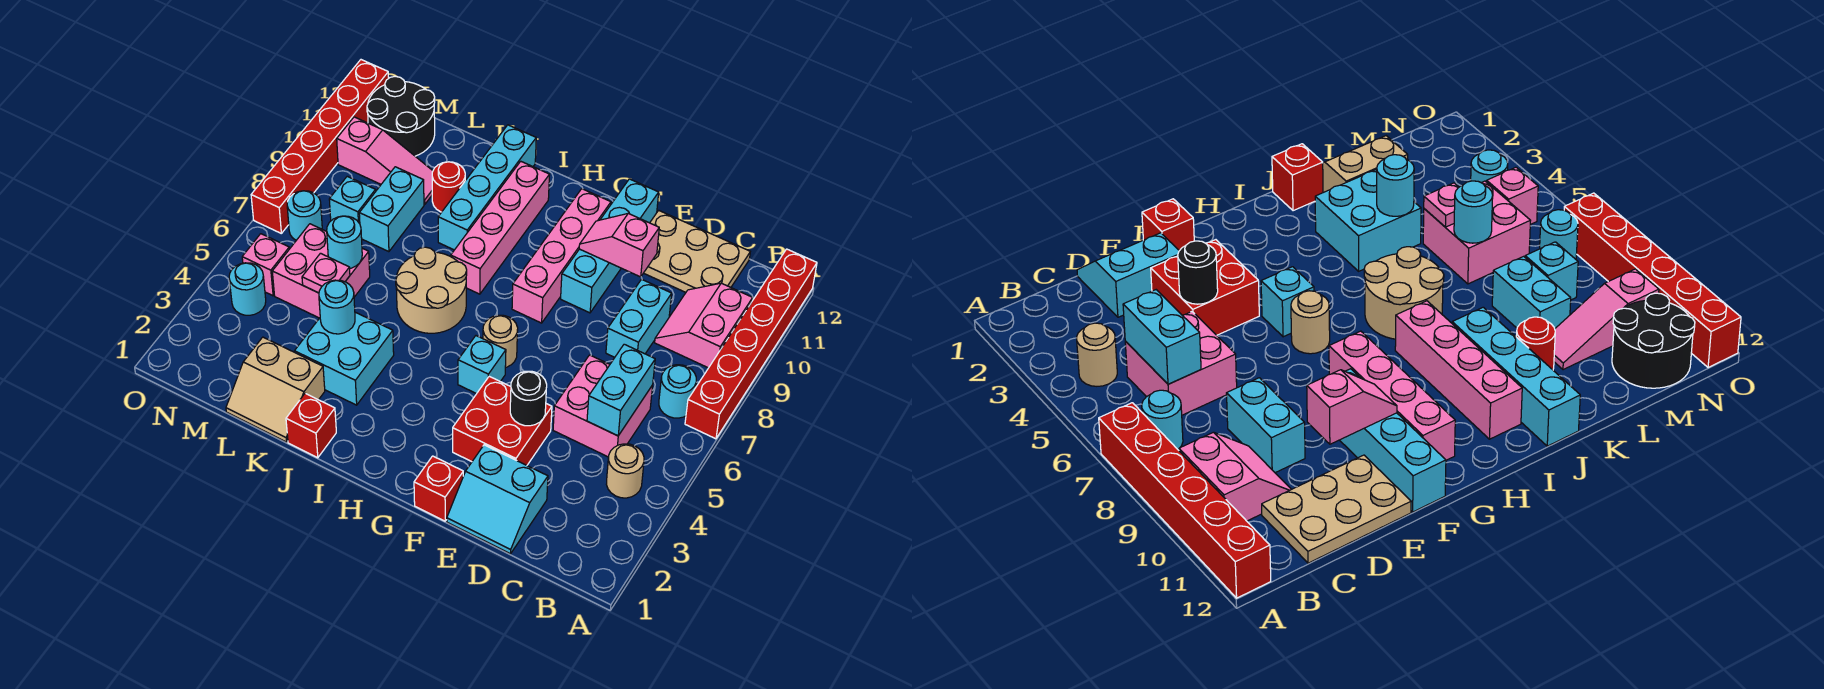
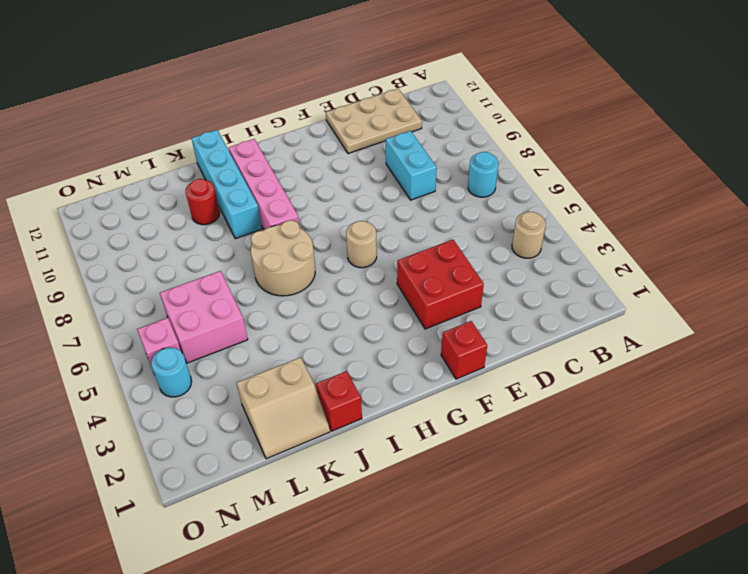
none -> red 1x6 brick [685,249,817,439]
none -> pink 2x2 slope [655,283,753,368]
none -> pink 2x2 brick [553,355,653,457]
none -> cyan 2x2 slope [447,445,548,554]

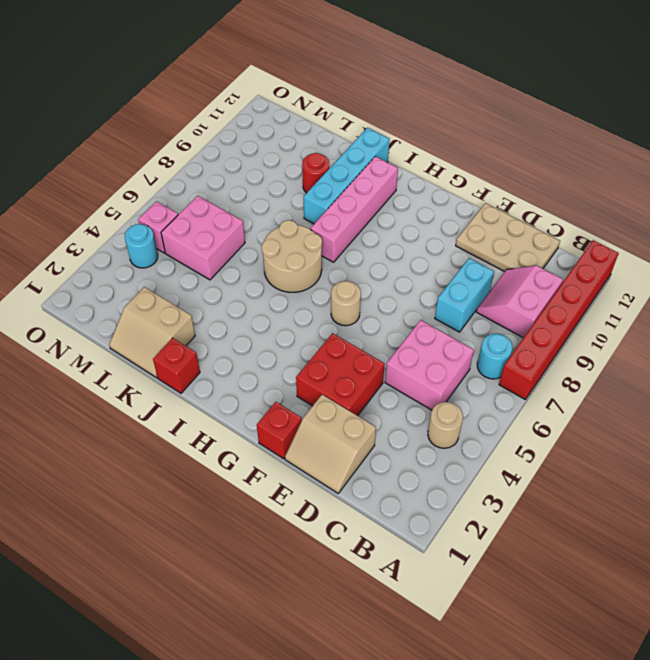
tan 2x2 slope [285,395,376,493] -> cyan 2x2 slope [447,445,548,554]
none -> cyan 1x4 brick [561,179,659,313]
none -> cyan 1x1 brick [458,336,506,394]
none -> pink 1x4 brick [512,189,611,323]
none -> cyan 2x2 brick [295,312,394,405]

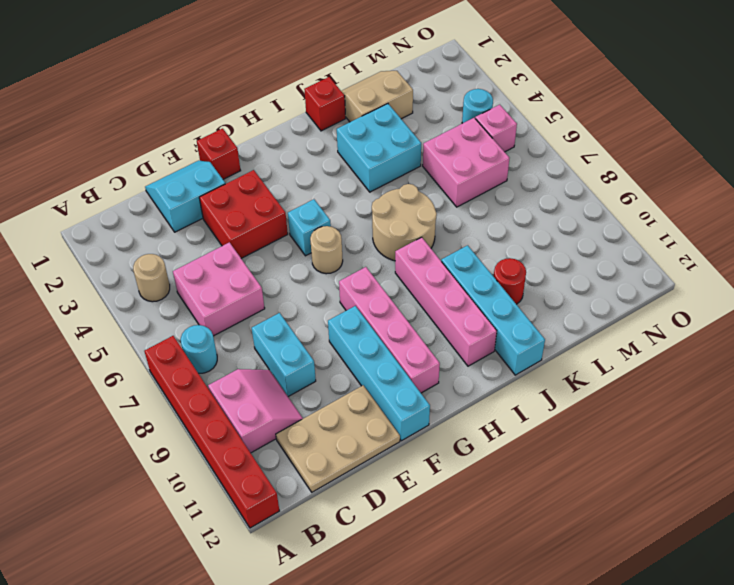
none -> cyan 1x2 brick [359,167,424,252]
none -> pink 1x3 slope [337,117,433,205]
none -> cyan 1x1 brick [329,176,376,224]
none -> black 2x2 round brick [367,76,435,156]

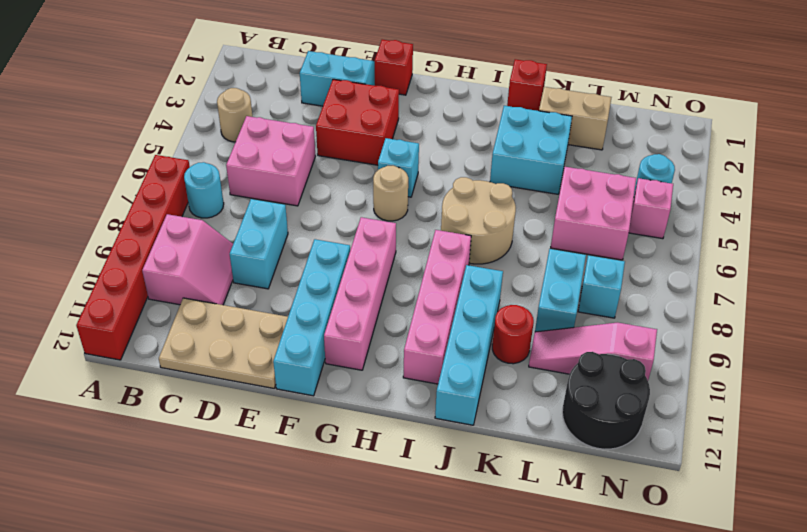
none -> cyan 1x1 round brick [287,191,322,240]
none -> red 1x6 brick [251,60,389,233]
none -> cyan 1x2 brick [587,344,655,436]
none -> black 1x1 round brick [510,371,547,426]

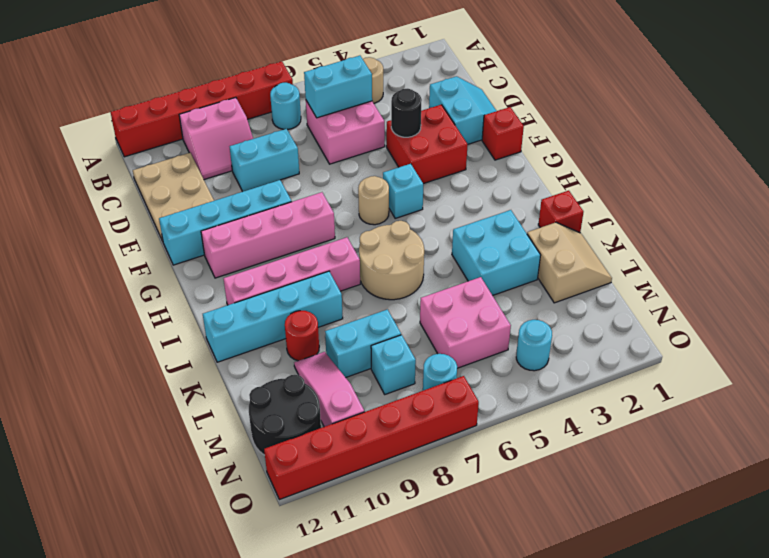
none -> pink 1x1 brick [242,234,289,296]
none -> pink 1x2 slope [579,213,659,277]
none -> cyan 1x1 round brick [319,280,355,334]
none -> pink 1x1 plate [302,253,350,293]

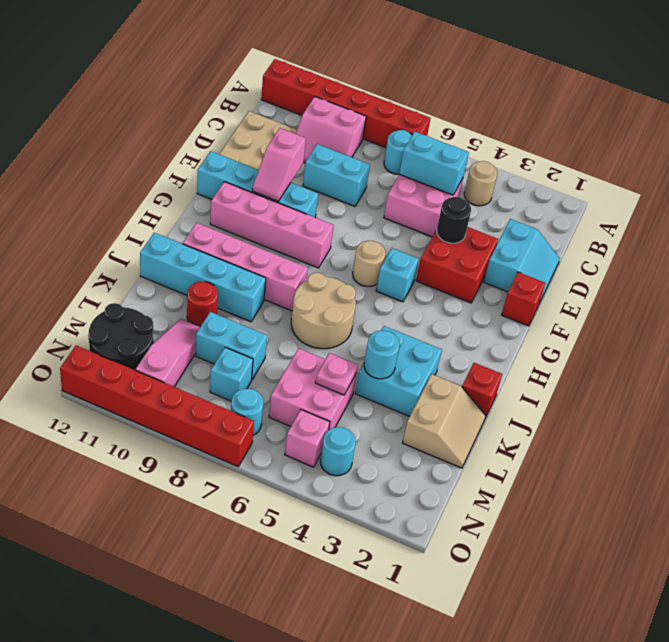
none -> cyan 1x1 round brick [327,216,362,268]

